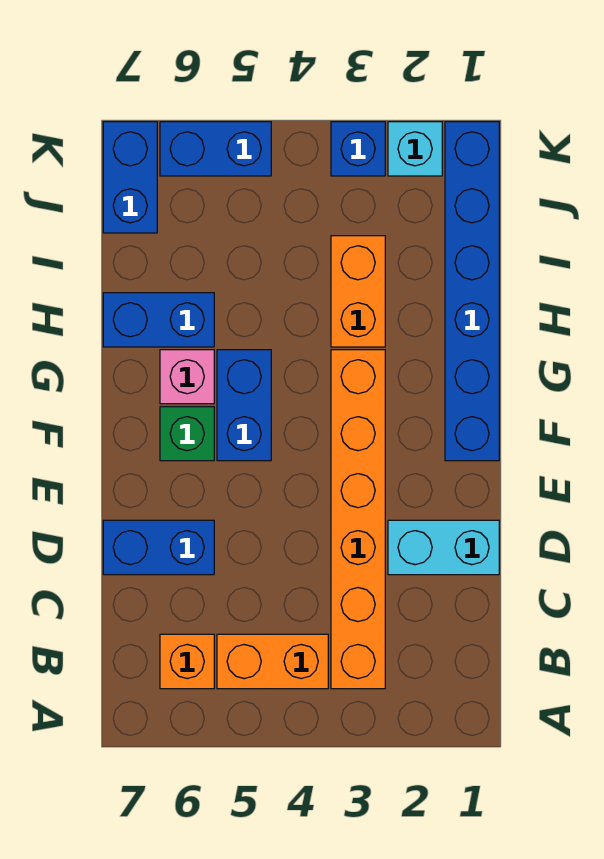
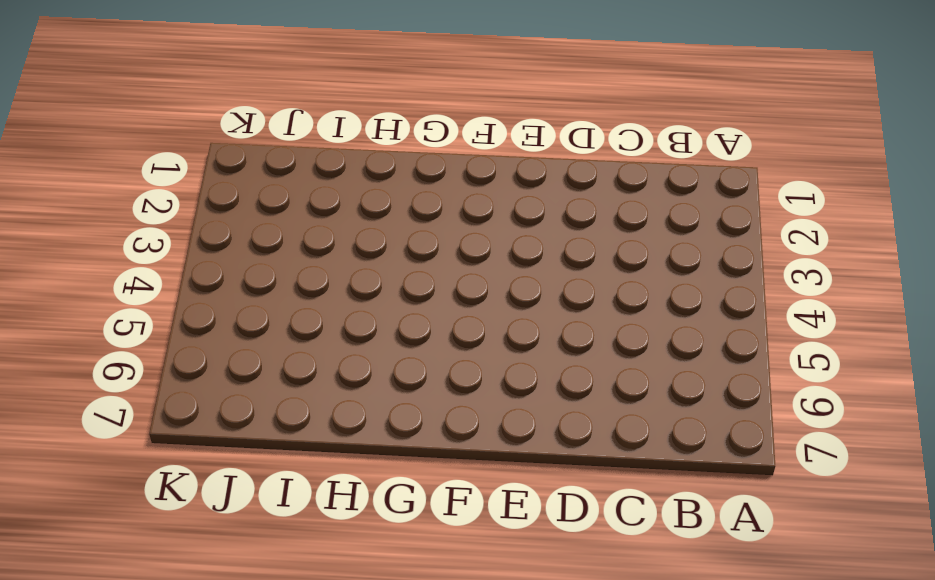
none -> orange 1x6 brick [331,350,385,689]
none -> orange 1x2 brick [217,634,328,689]
none -> orange 1x1 brick [160,634,214,689]

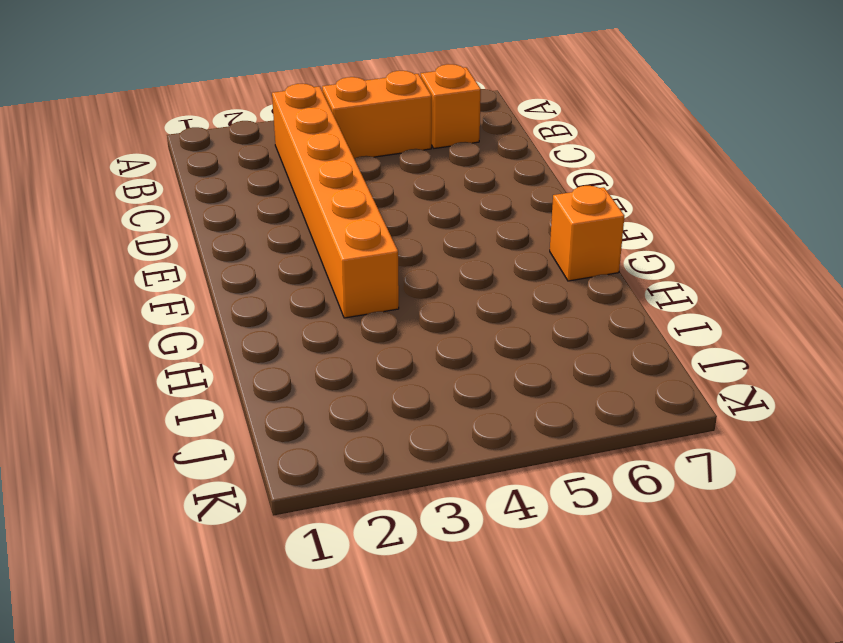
orange 1x1 brick [550,186,624,281] -> none
none -> cyan 1x2 brick [388,520,499,575]
none -> blue 1x2 brick [103,520,214,575]
none -> blue 1x6 brick [445,122,499,461]

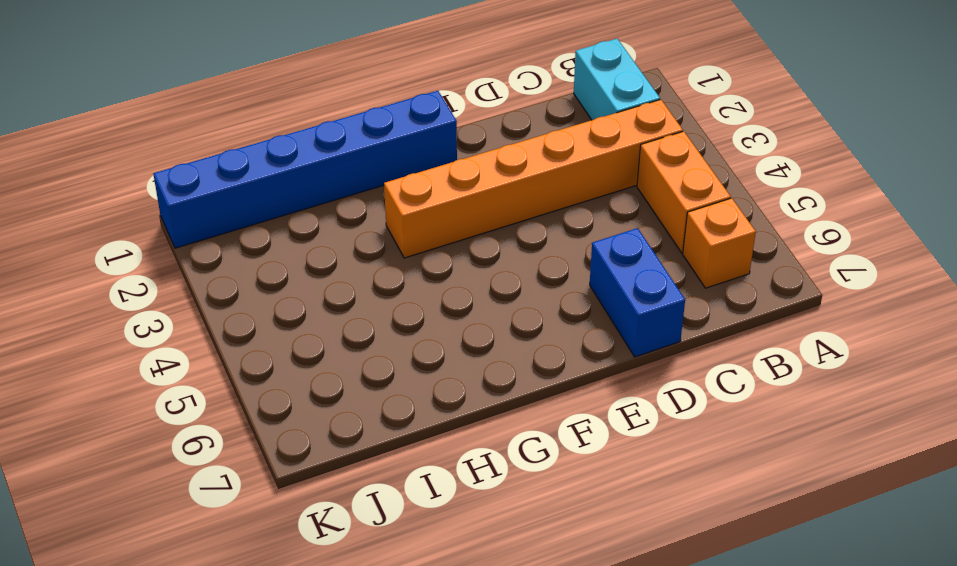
cyan 1x2 brick [574,39,660,120] -> cyan 1x2 brick moved to [388,520,499,575]
none -> blue 1x2 brick [217,350,271,461]
none -> green 1x1 brick [160,407,214,461]
none -> pink 1x1 brick [160,350,214,404]

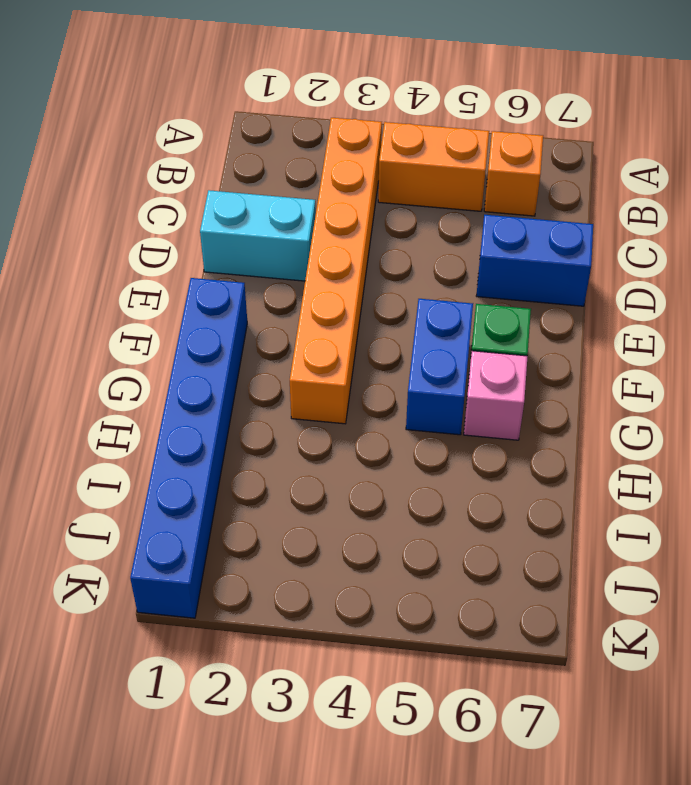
none -> orange 1x2 brick [331,236,385,347]
none -> blue 1x2 brick [103,293,214,347]
none -> blue 1x2 brick [103,122,157,233]

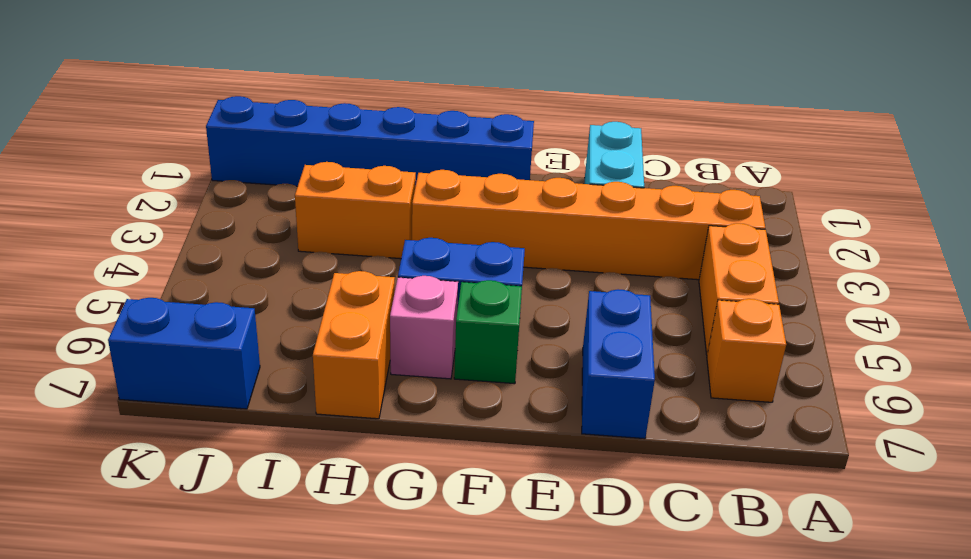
orange 1x2 brick [313,271,395,419] -> blue 1x2 brick [103,293,214,347]
none -> cyan 1x1 brick [388,122,442,176]
none -> blue 1x1 brick [331,122,385,176]
none -> blue 1x2 brick [160,122,271,176]

